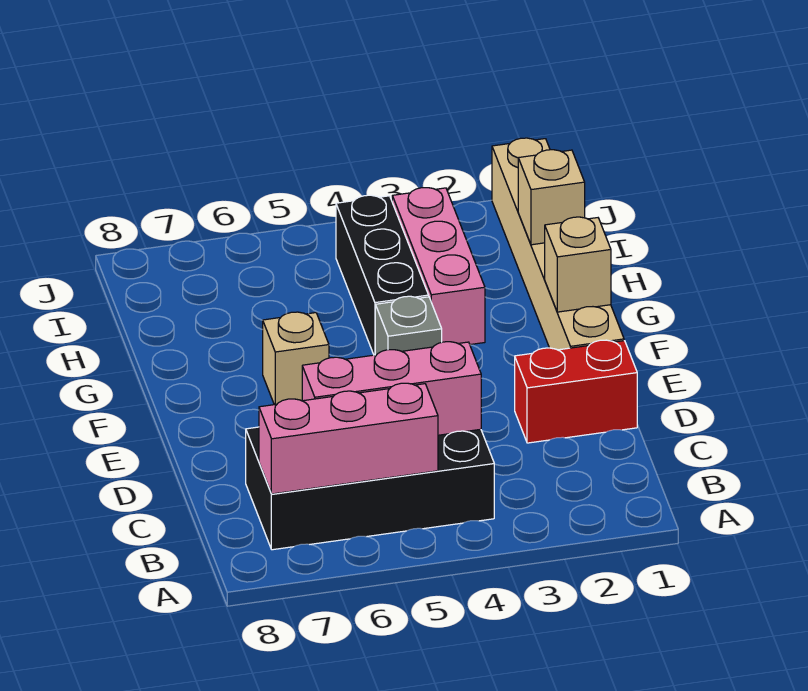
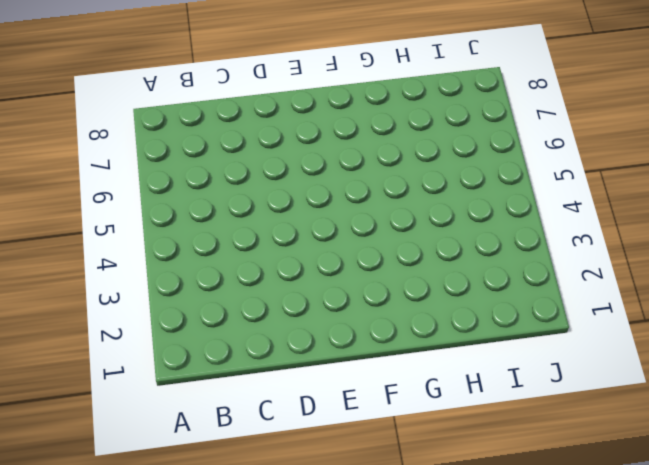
none -> black 2x4 brick [246,427,494,550]
none -> red 1x2 brick [515,340,637,443]

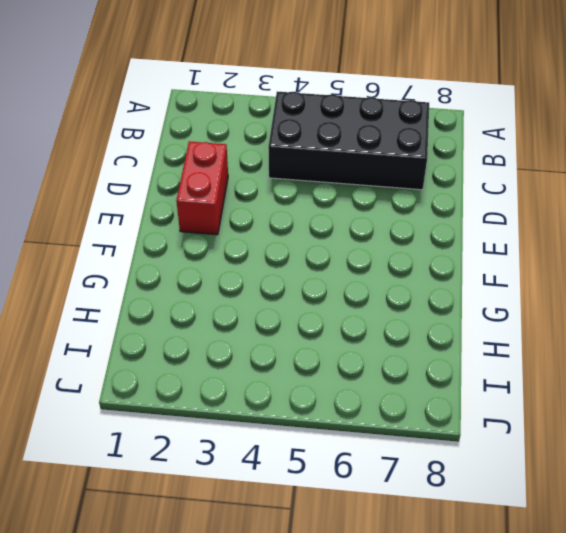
red 1x2 brick [176,141,228,235] -> red 1x2 brick turned to [515,340,637,443]
none -> tan 1x6 brick [492,138,624,350]
none -> grey 1x1 brick [375,296,442,355]

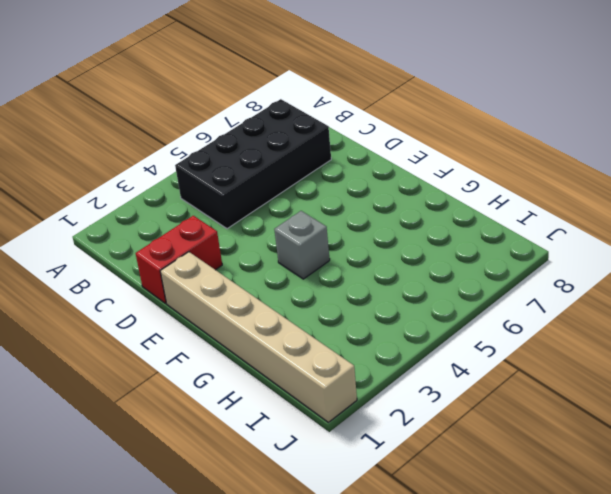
none -> tan 1x1 brick [263,312,329,405]
none -> pink 1x3 brick [392,188,485,345]

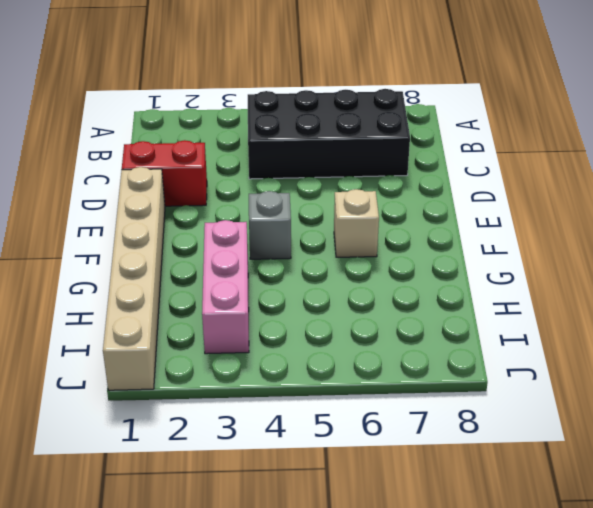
none -> black 1x3 brick [336,195,429,355]
none -> pink 1x3 brick [259,383,438,494]

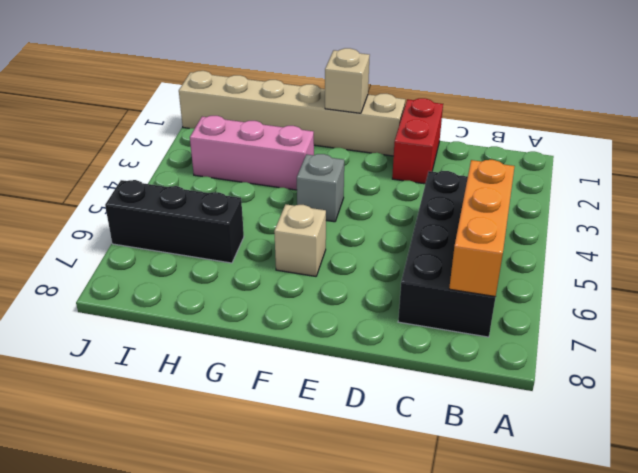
orange 1x3 brick [449,160,515,297] -> pink 1x3 brick [259,383,438,494]
black 1x3 brick [105,180,244,263] -> black 1x3 brick moved to [336,195,429,355]
none -> pink 1x3 brick [302,342,481,435]
none -> tan 1x1 brick [518,150,585,245]

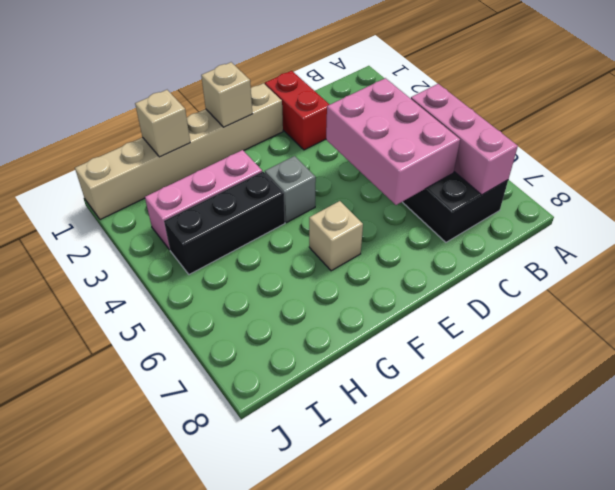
pink 2x3 brick [326,78,460,205] -> pink 1x3 brick [302,342,481,435]

